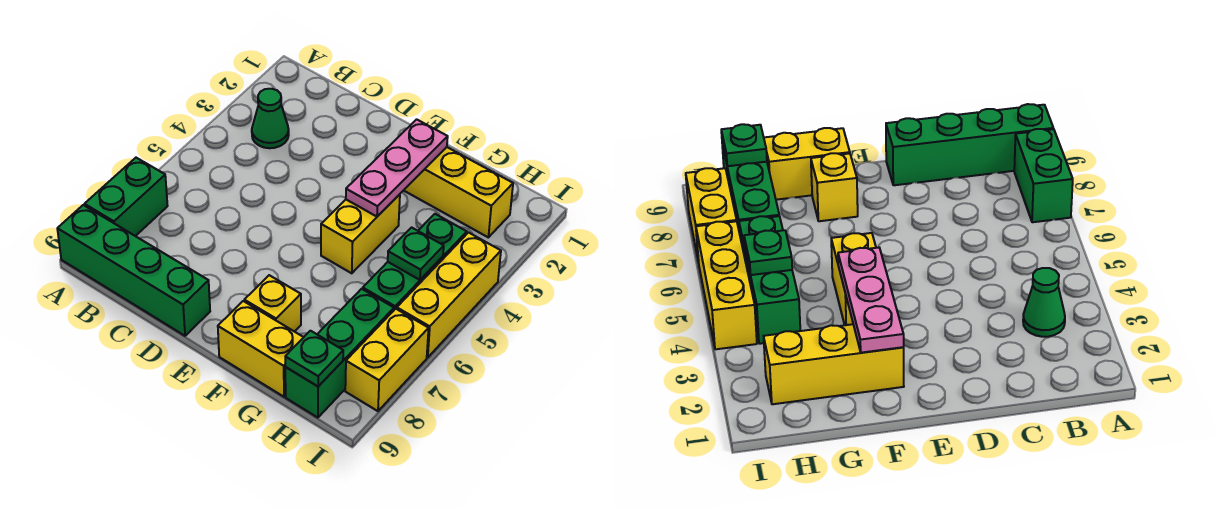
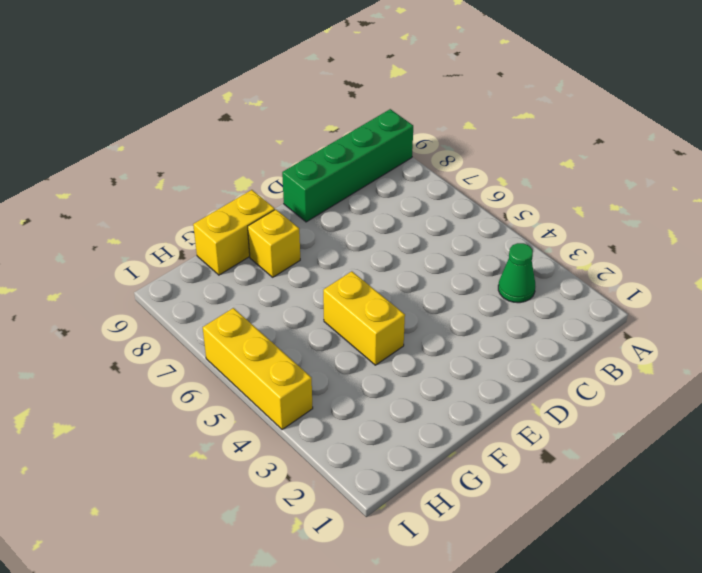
none -> green 1x2 brick [85,158,168,236]
none -> yellow 1x3 brick [404,147,513,237]
none -> green 1x3 brick [363,214,467,310]

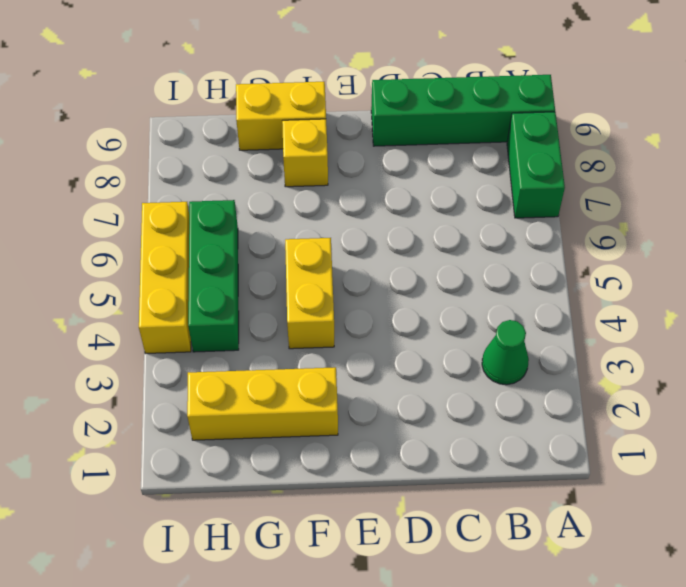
none -> green 1x3 brick [285,289,394,418]
none -> yellow 1x2 brick [345,309,429,411]
none -> pink 1x3 plate [346,119,448,217]

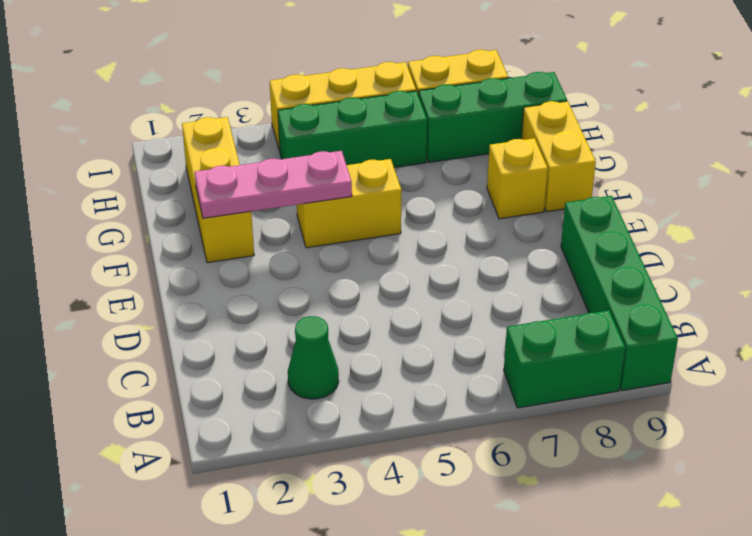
none -> green 1x1 plate [388,227,444,280]
none -> green 1x1 plate [285,331,343,386]

